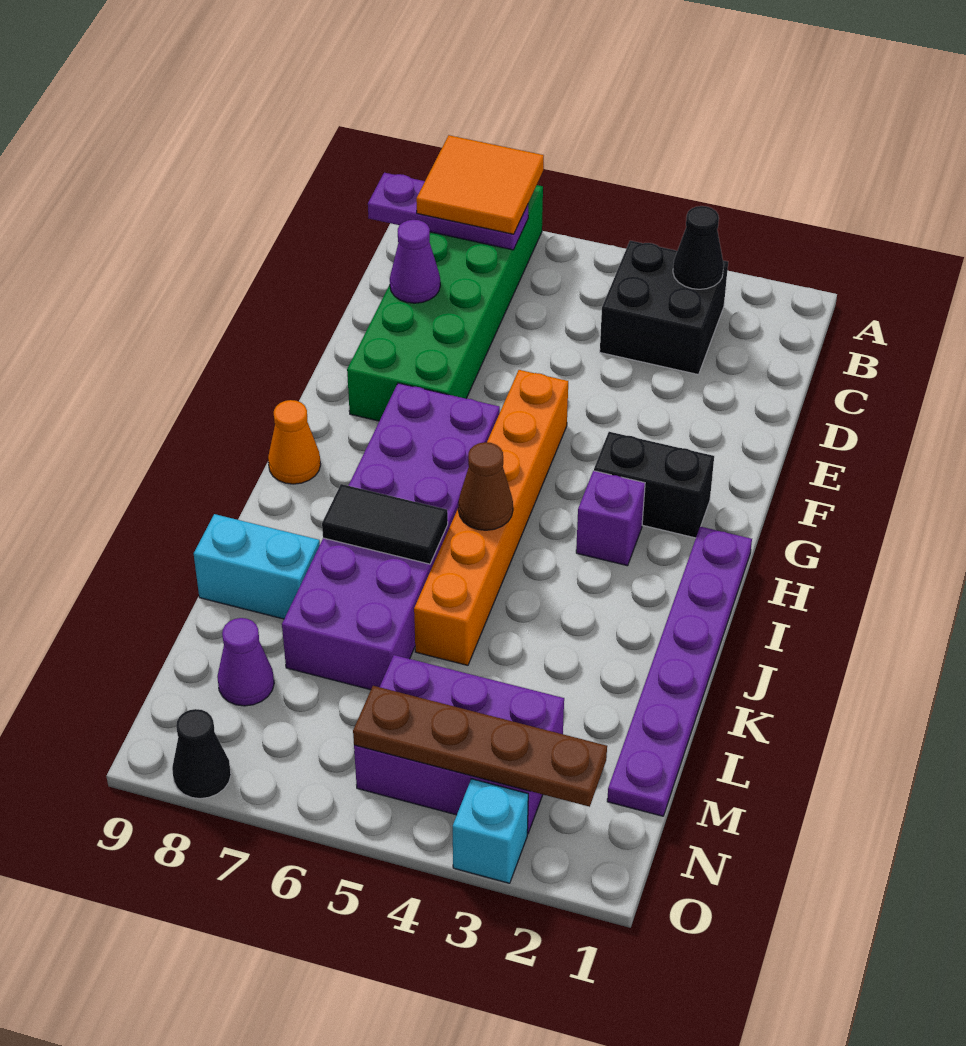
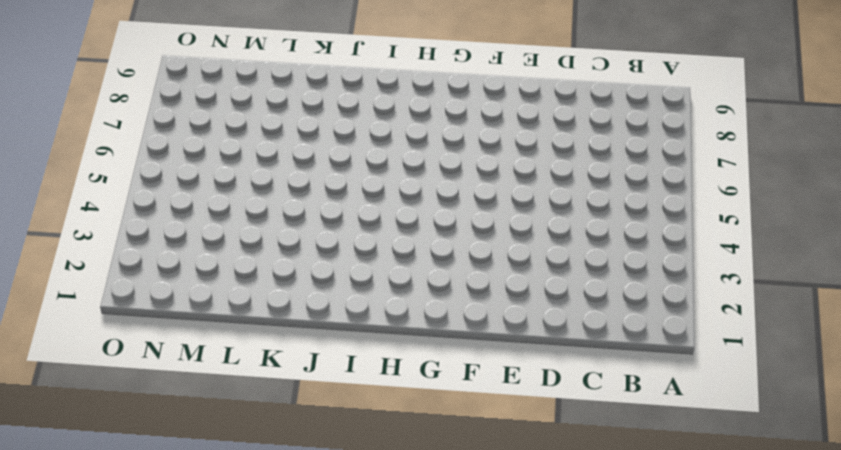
none -> green 2x6 brick [347,185,543,421]
none -> black 2x2 brick [600,241,728,375]
none -> orange 1x6 brick [414,370,568,665]

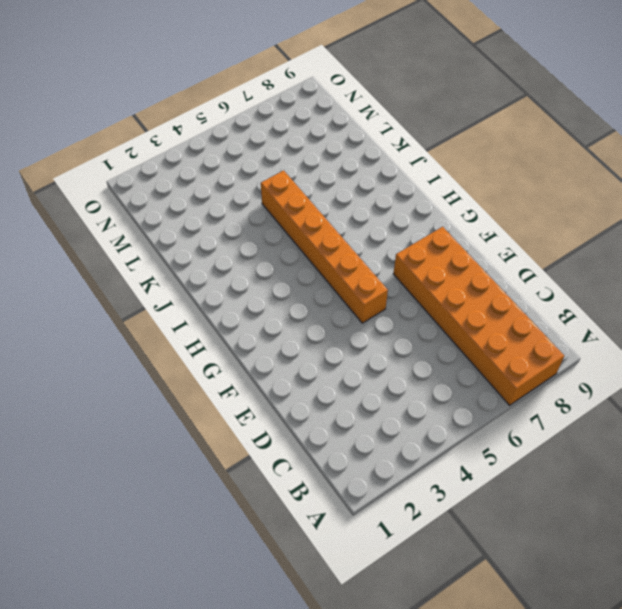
orange 2x6 brick [393,227,564,405] -> green 2x6 brick [347,185,543,421]
none -> black 2x2 brick [600,241,728,375]
none -> black 1x2 brick [594,432,714,538]
none -> purple 2x6 brick [282,383,500,690]

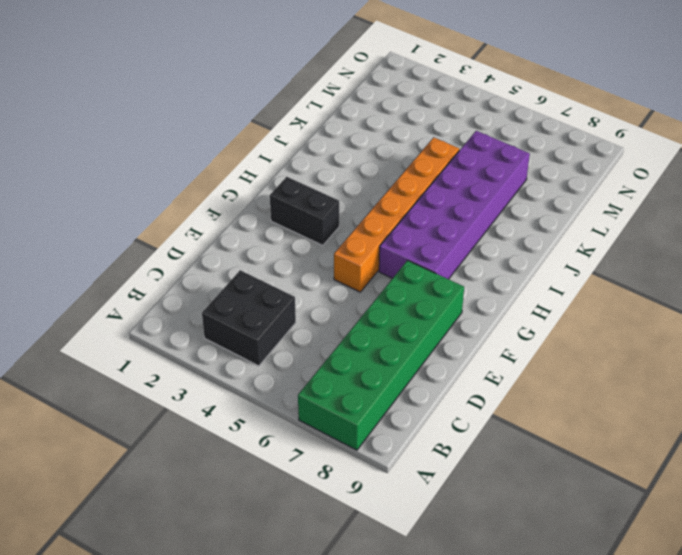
none -> purple 1x6 plate [607,527,752,816]
none -> purple 1x1 brick [576,471,645,566]
none -> orange 1x1 cone [268,400,321,484]

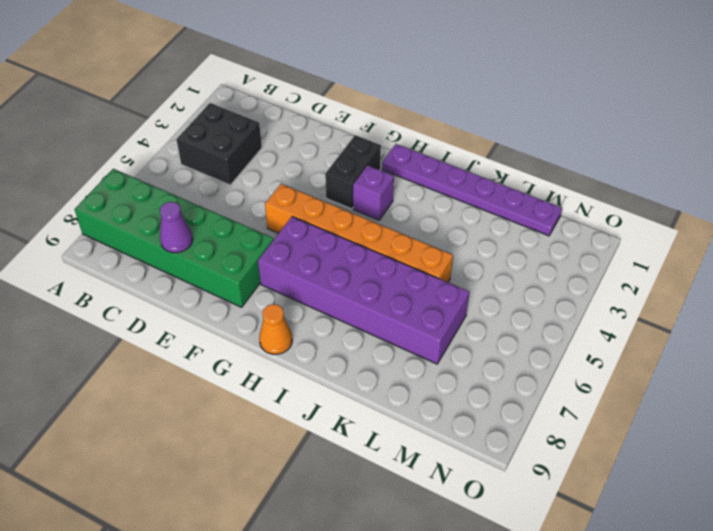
none -> cyan 1x2 brick [194,514,320,619]
none -> purple 2x3 brick [354,655,564,834]
none -> purple 1x1 cone [217,618,274,706]

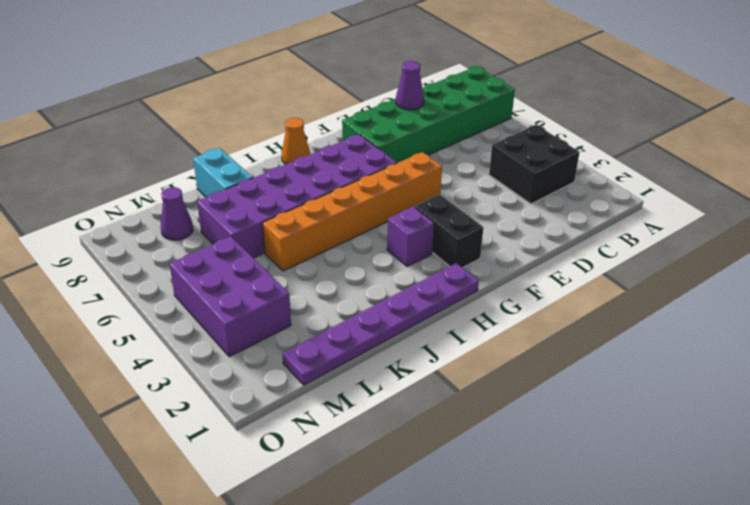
none -> cyan 1x1 brick [453,779,528,883]
none -> black 1x1 cone [172,709,231,799]
none -> black 1x1 cone [673,206,724,289]

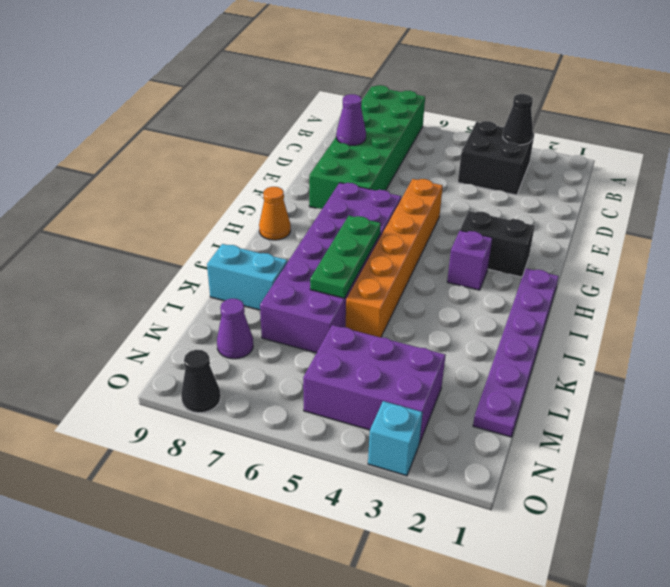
green 1x3 plate [310,216,381,298] -> black 1x2 tile [322,484,448,564]
none -> purple 1x3 plate [368,173,528,250]
none -> brown 1x1 cone [458,442,513,530]
none -> brown 1x4 plate [353,686,607,807]

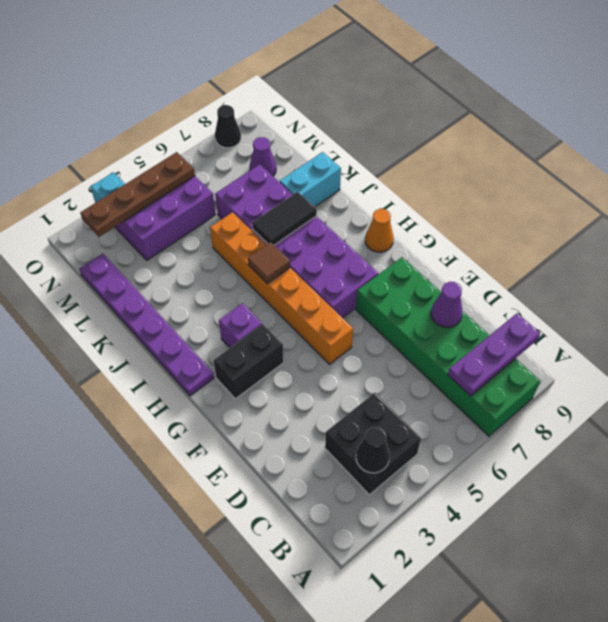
brown 1x1 tile [248,242,290,284] -> brown 1x1 cone [458,442,513,530]
none -> orange 2x2 tile [416,135,544,234]

